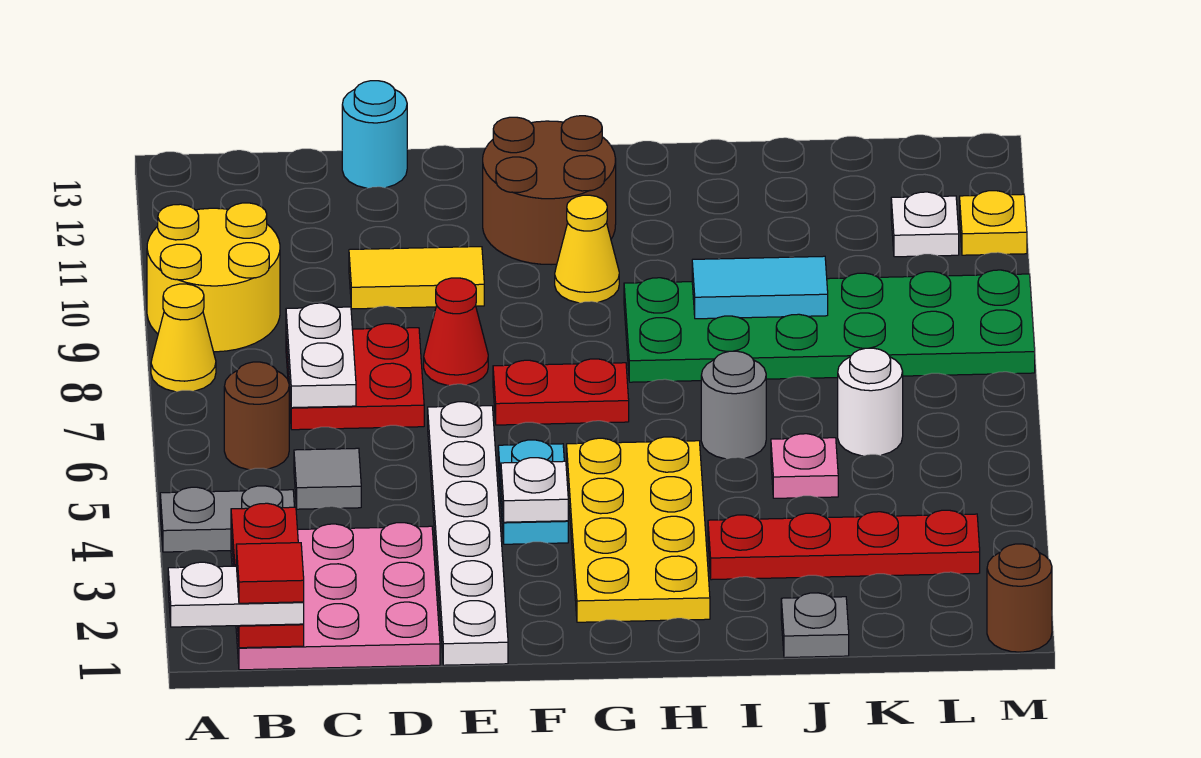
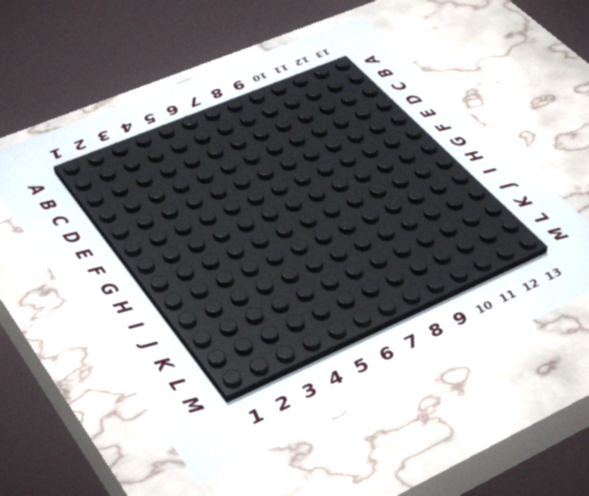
none -> grey 1x2 plate [160,486,294,552]
none -> yellow 1x1 cone [151,284,216,392]
none -> yellow 2x2 round brick [147,203,280,352]
none -> pink 3x3 plate [231,523,440,670]

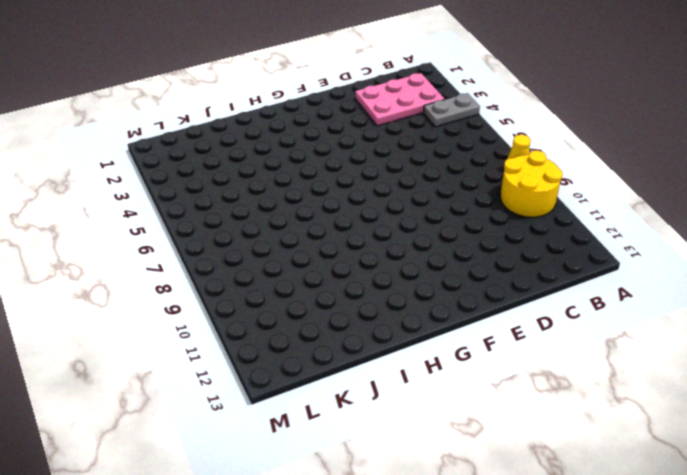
pink 2x3 plate [355,73,445,126] -> pink 3x3 plate [231,523,440,670]
none -> brown 1x1 round brick [224,362,289,470]
none -> grey 1x1 tile [294,448,361,509]
none -> red 2x2 plate [286,324,424,430]
none -> yellow 1x2 tile [349,247,484,309]

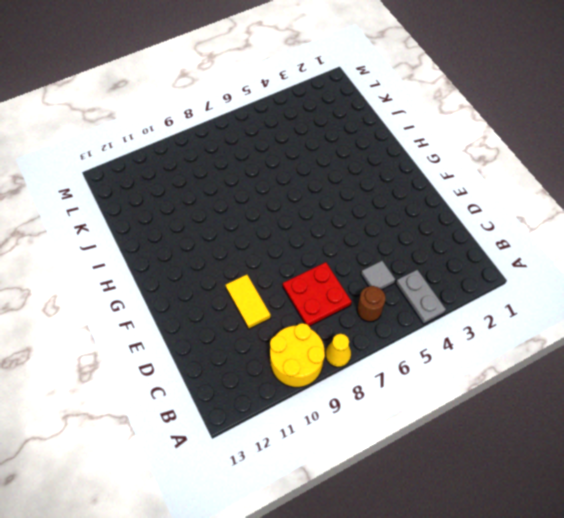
none -> pink 3x3 plate [231,523,440,670]
none -> cyan 1x1 round brick [342,81,407,188]
none -> white 1x6 plate [428,402,508,665]
none -> red 1x1 cone [424,278,488,386]

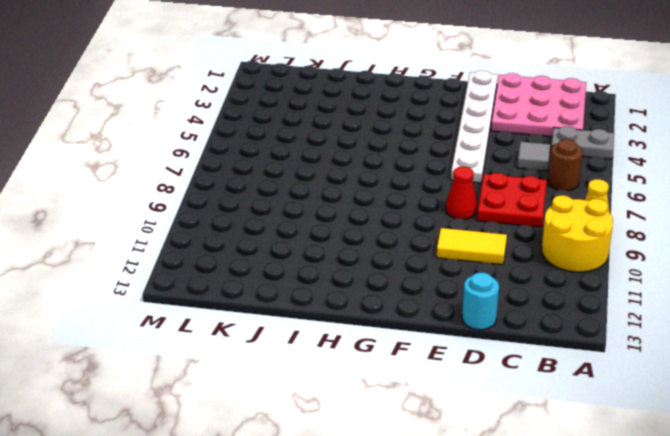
none -> cyan 1x2 plate [498,440,568,544]
none -> red 1x2 plate [493,359,629,425]
none -> brown 2x2 round brick [483,116,616,265]
none -> yellow 2x4 plate [567,437,710,622]

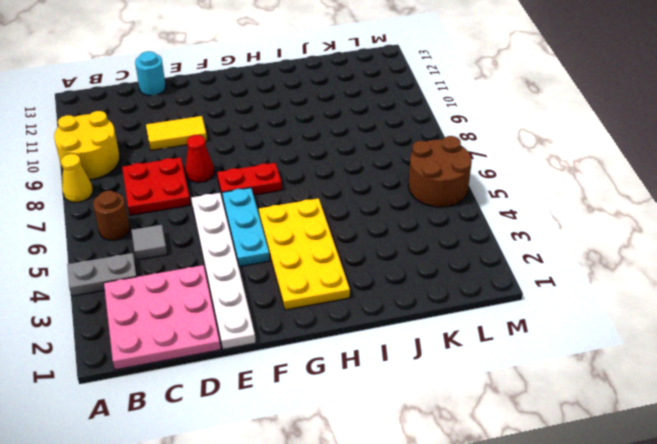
cyan 1x3 plate [222,188,270,267] -> cyan 1x2 plate [498,440,568,544]
brown 2x2 round brick [408,136,472,207] -> brown 2x2 round brick moved to [483,116,616,265]
none -> yellow 1x1 cone [555,195,619,303]
none -> green 2x6 plate [624,270,1035,382]
none -> red 1x4 plate [708,510,980,580]
none -> grey 1x1 round brick [701,351,766,459]

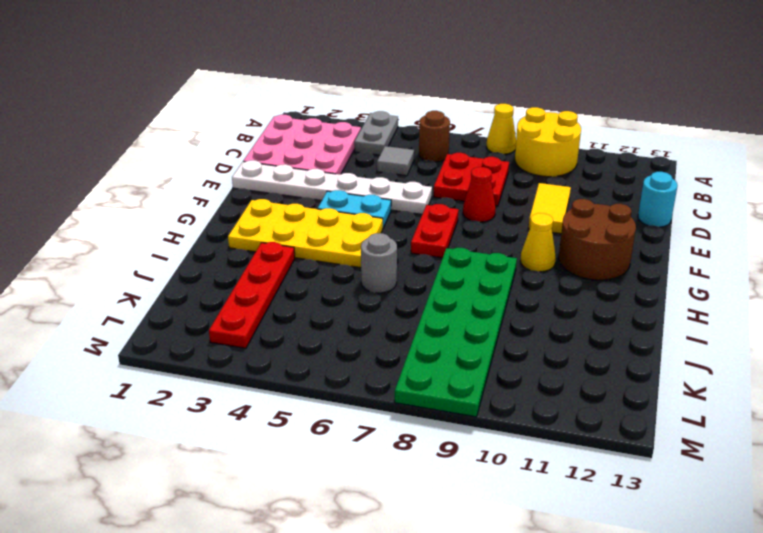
none -> grey 1x1 plate [781,593,849,658]
none -> pink 1x1 plate [771,434,838,498]
none -> white 1x1 round brick [838,348,903,456]
none -> white 1x1 plate [891,192,959,257]

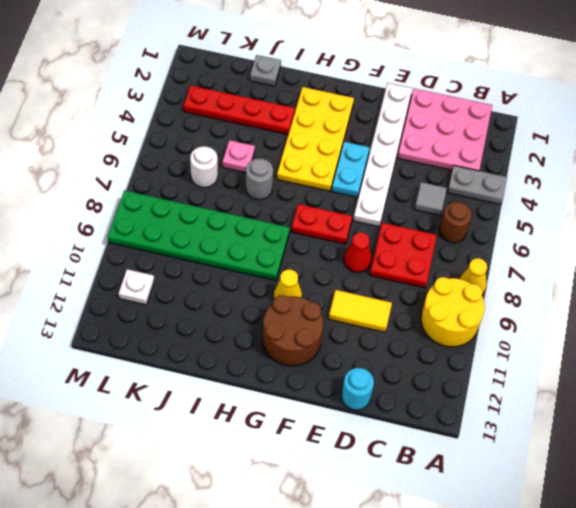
none -> brown 1x1 round brick [987,544,1052,652]
none -> yellow 1x1 plate [960,191,1027,255]
none -> red 1x3 plate [231,503,304,648]
none -> white 1x2 plate [286,303,356,408]

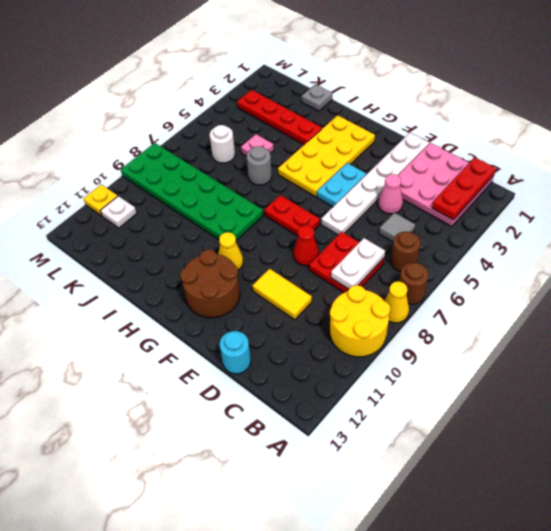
brown 1x1 round brick [400,263,429,304] -> brown 1x1 round brick moved to [987,544,1052,652]
pink 1x1 cone [378,174,403,214] -> none
none -> grey 1x2 plate [160,486,294,552]
none -> white 1x1 plate [501,458,568,522]
none -> cyan 1x2 tile [692,256,828,319]
none -> white 1x2 plate [168,562,304,627]

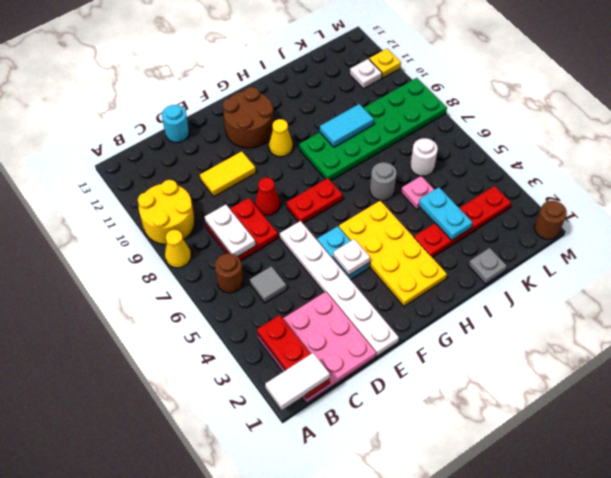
white 1x2 tile [265,353,330,410] -> white 1x2 plate [168,562,304,627]
cyan 1x2 plate [418,187,473,240] -> none
none -> grey 1x2 plate [160,486,294,552]
none -> red 1x1 tile [236,543,304,603]

